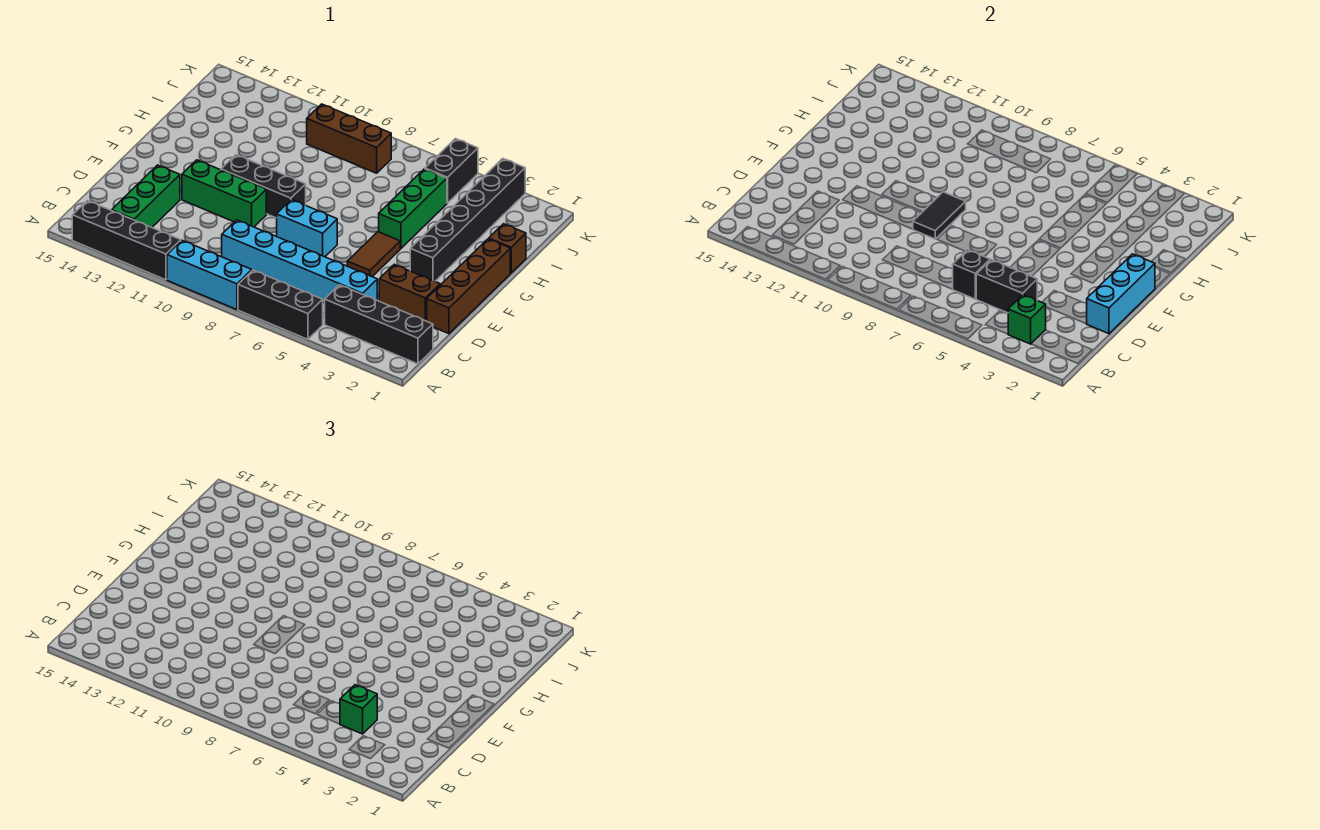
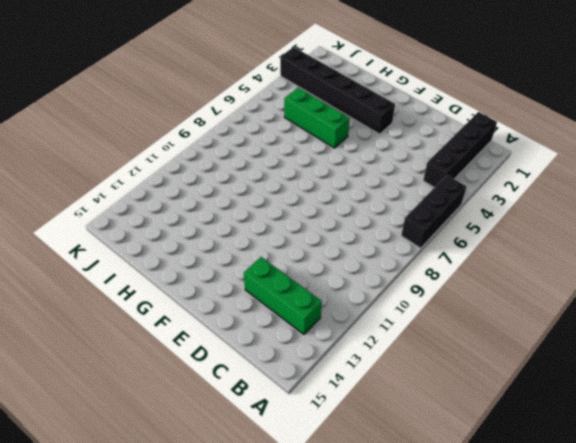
none -> cyan 1x3 brick [167,240,252,310]
none -> black 1x4 brick [72,201,181,280]
none -> cyan 1x6 brick [222,220,377,303]

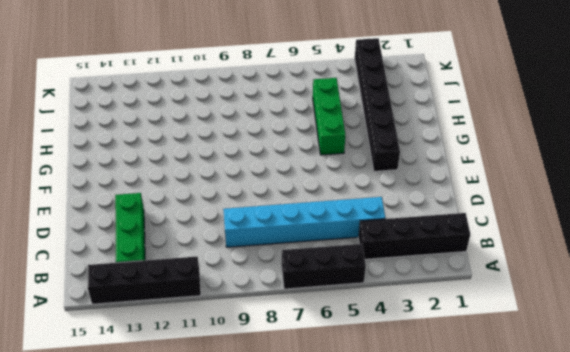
none -> cyan 1x3 brick [167,240,252,310]
none -> brown 1x4 brick [427,239,510,334]
none -> brown 1x2 brick [379,264,440,321]

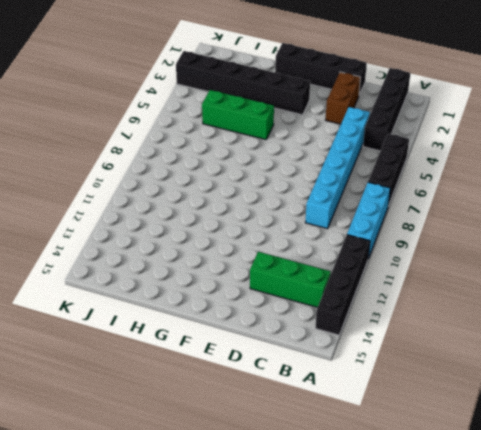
black 1x4 brick [275,43,367,95] -> brown 1x4 brick [427,239,510,334]
none -> brown 1x2 tile [347,232,400,277]
none -> cyan 1x2 brick [277,200,337,257]
none -> green 1x3 brick [182,160,266,227]

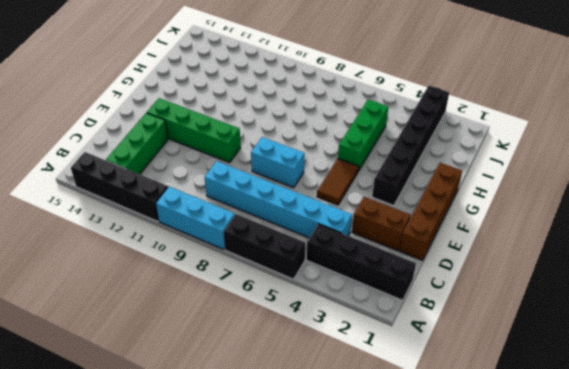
green 1x4 brick [147,98,241,163] -> green 1x3 brick [182,160,266,227]
none -> black 1x3 brick [221,155,306,218]
none -> brown 1x1 brick [489,224,526,273]
none -> black 1x2 brick [425,139,478,203]

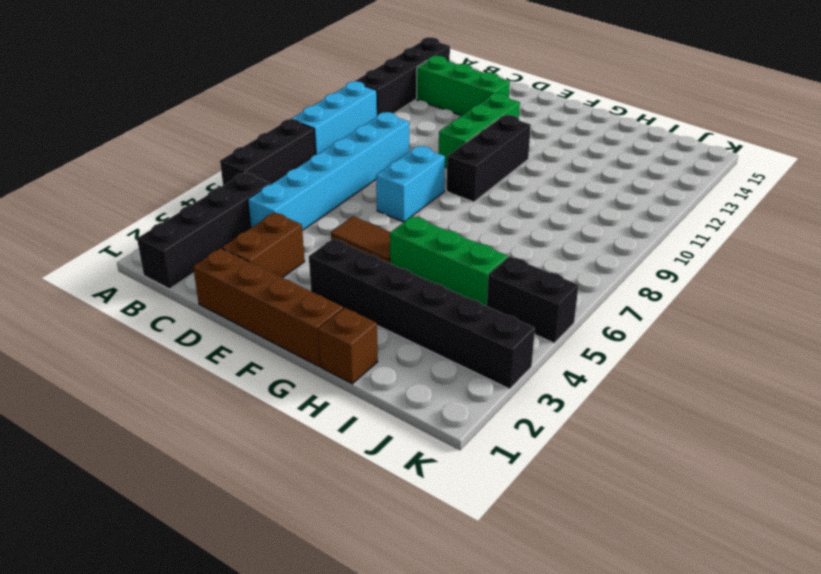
none -> brown 1x3 brick [307,104,391,173]
none -> green 1x1 brick [1008,295,1046,344]
none -> black 1x2 brick [976,260,1037,313]

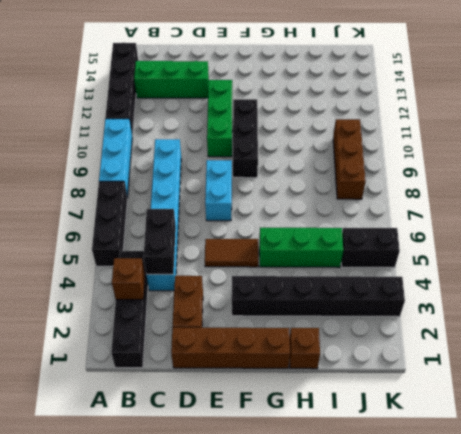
brown 1x1 brick [112,258,145,300] -> green 1x1 brick [1008,295,1046,344]
none -> black 1x1 brick [953,250,990,299]
none -> cyan 1x3 brick [1087,254,1155,334]
none -> black 1x2 tile [913,192,966,239]

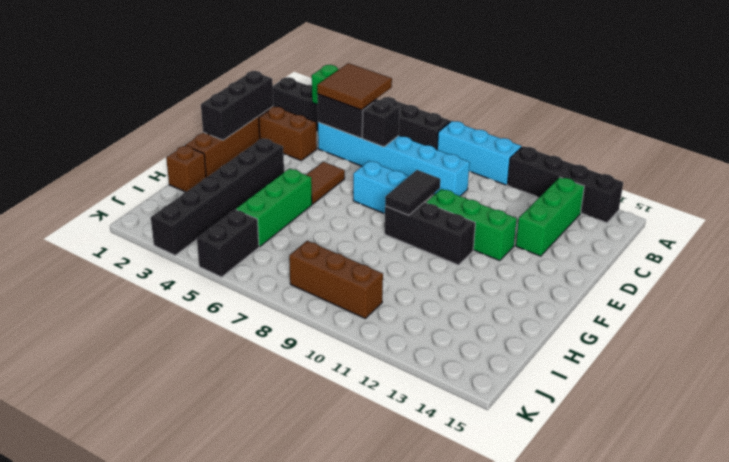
brown 2x2 tile [317,63,392,110] -> green 1x1 brick [340,685,377,734]
black 1x3 brick [201,71,273,140] -> cyan 1x3 brick [1087,254,1155,334]

